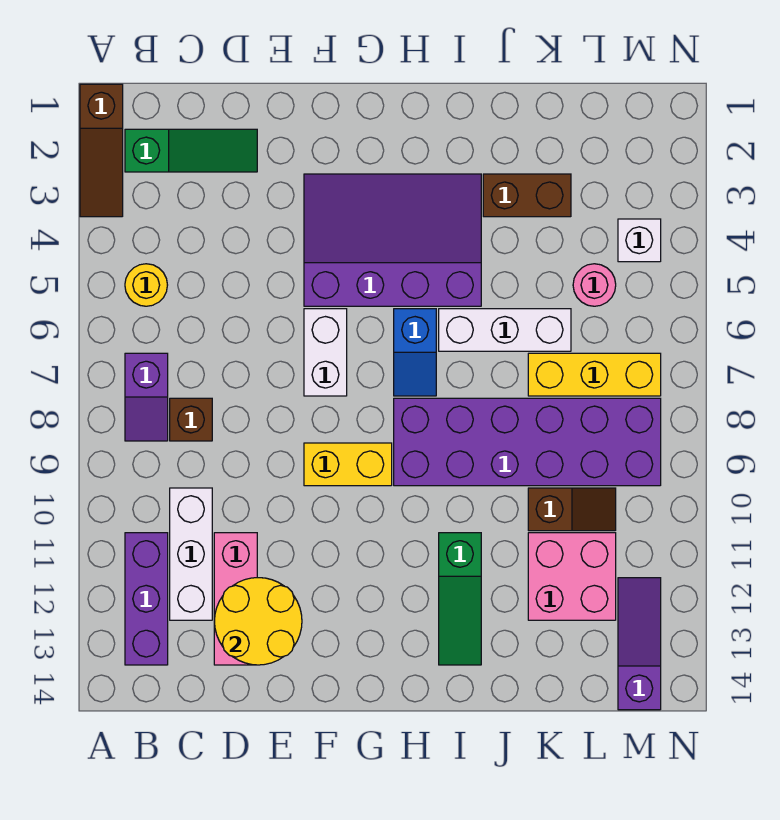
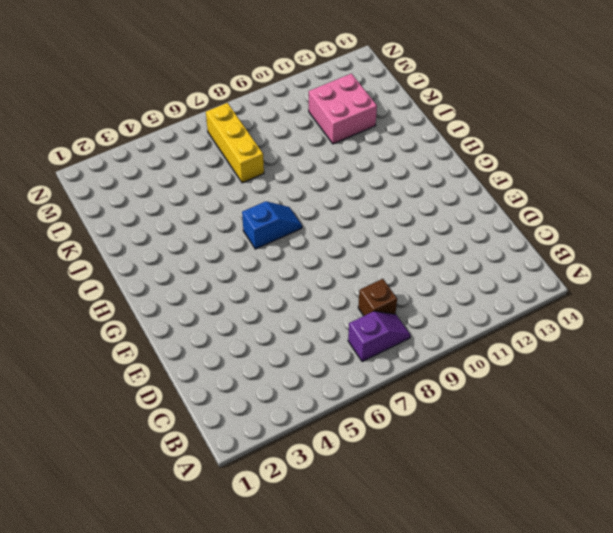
none -> brown 1x3 slope [80,84,123,217]
none -> green 1x3 slope [125,129,257,172]
none -> yellow 1x1 round brick [125,264,167,306]

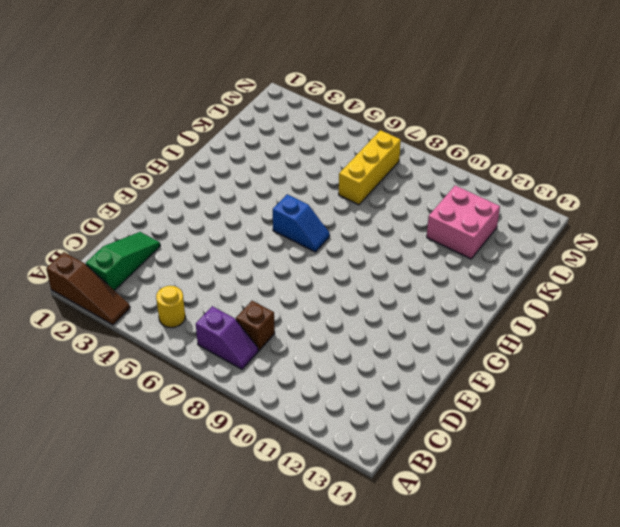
none -> purple 1x3 brick [125,533,168,665]
none -> white 1x3 brick [170,488,212,620]
none -> pink 1x3 brick [214,533,257,665]

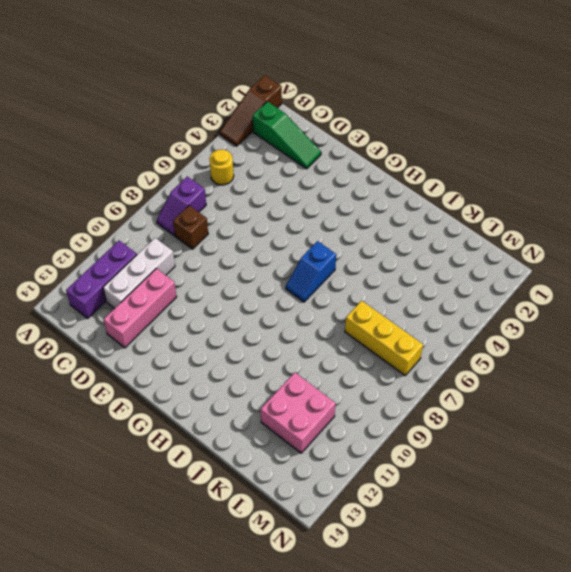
none -> purple 3x4 slope [304,174,481,306]
none -> white 1x2 brick [304,309,347,396]
none -> yellow 1x2 brick [304,443,392,486]

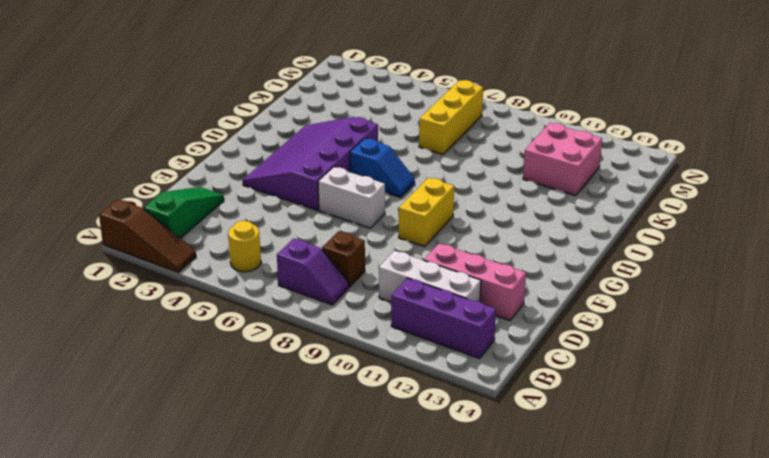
none -> purple 2x6 brick [394,398,661,486]
none -> white 1x3 brick [439,309,571,351]
none -> green 1x3 slope [439,533,481,665]

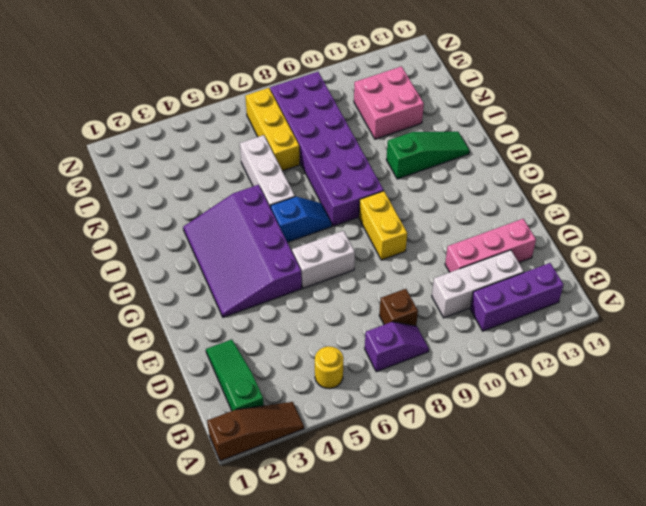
none -> brown 1x2 brick [483,174,571,217]
none -> brown 1x2 slope [528,488,616,531]
none -> pink 1x1 round brick [573,264,616,306]

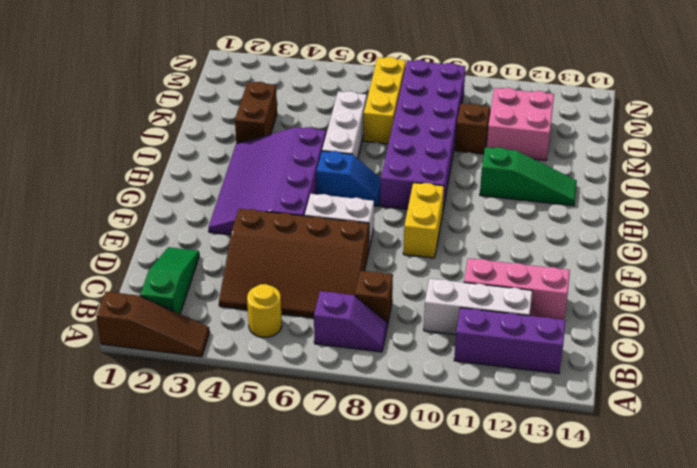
brown 3x4 slope [219,209,369,318] -> none
none -> pink 1x1 round brick [573,264,616,306]
none -> white 1x1 brick [618,219,661,262]
none -> purple 1x3 slope [618,578,661,710]

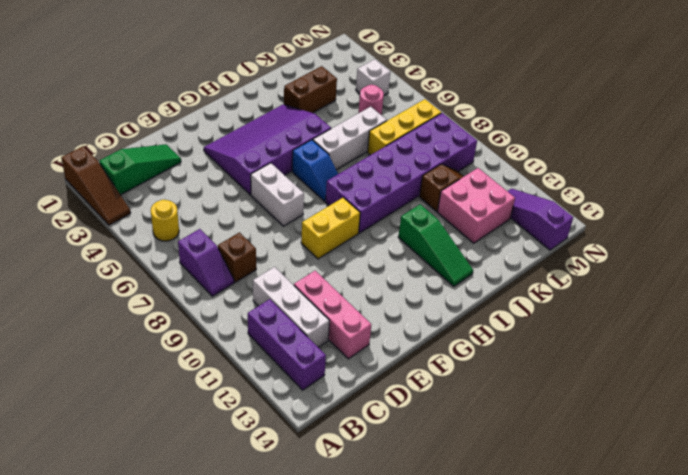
none -> yellow 2x2 round brick [215,578,302,665]

